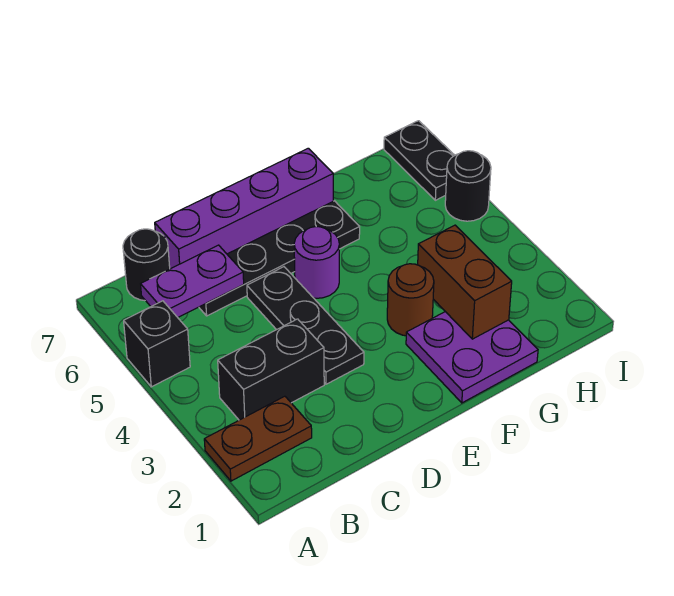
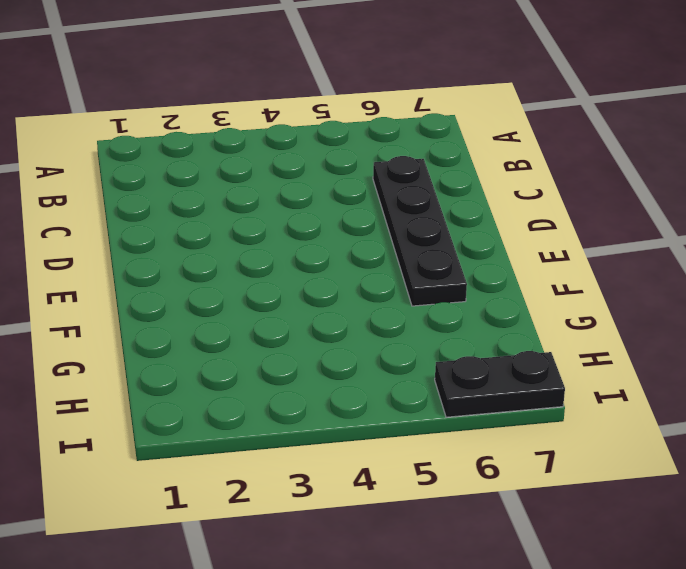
none -> brown 1x2 plate [204,396,312,481]
none -> black 1x1 brick [124,301,190,387]
none -> black 1x2 brick [218,319,324,420]

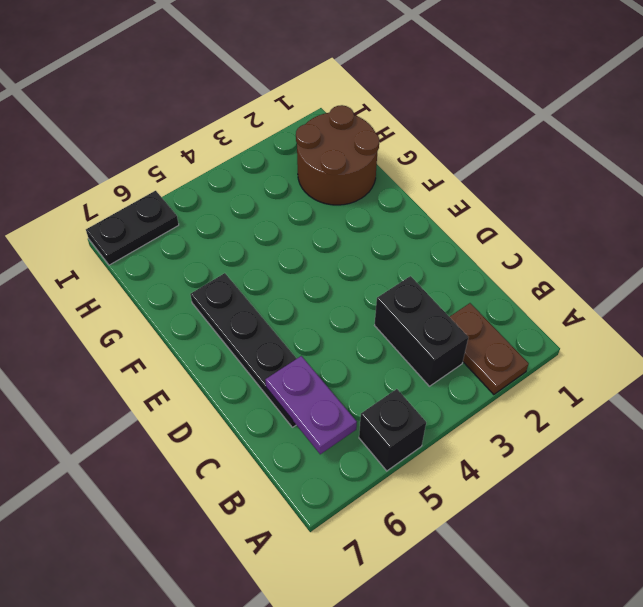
brown 2x2 round brick [296,105,379,205] -> purple 2x2 plate [406,312,538,403]
none -> black 1x1 round brick [123,229,170,301]
none -> purple 1x4 brick [155,148,333,269]
none -> black 1x3 plate [247,267,364,384]

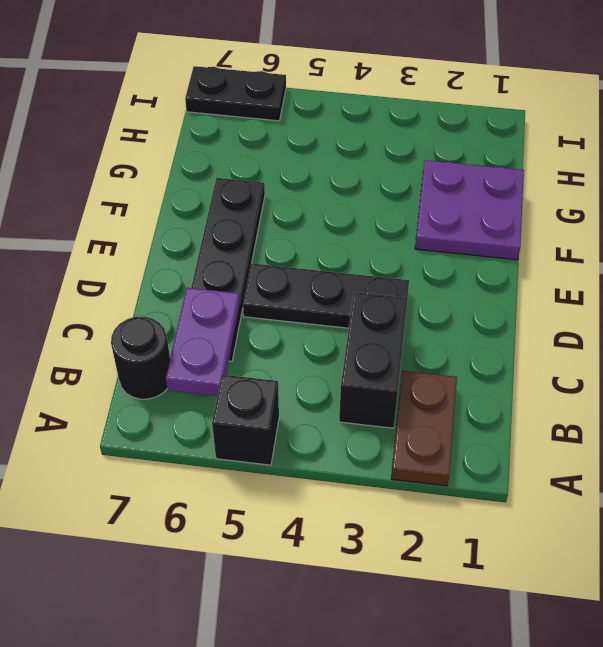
none -> purple 1x4 brick [155,148,333,269]
none -> purple 1x1 round brick [294,227,339,298]
none -> brown 1x1 round brick [387,264,434,336]

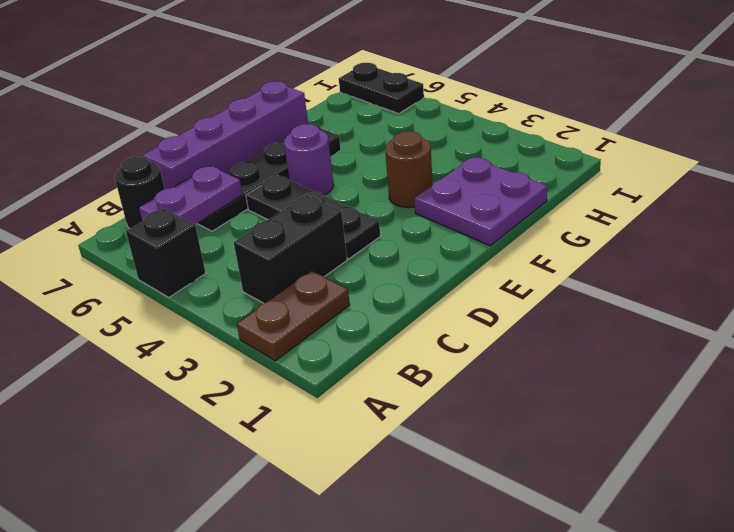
none -> black 1x1 round brick [445,151,491,221]
none -> brown 1x2 brick [418,225,512,339]

